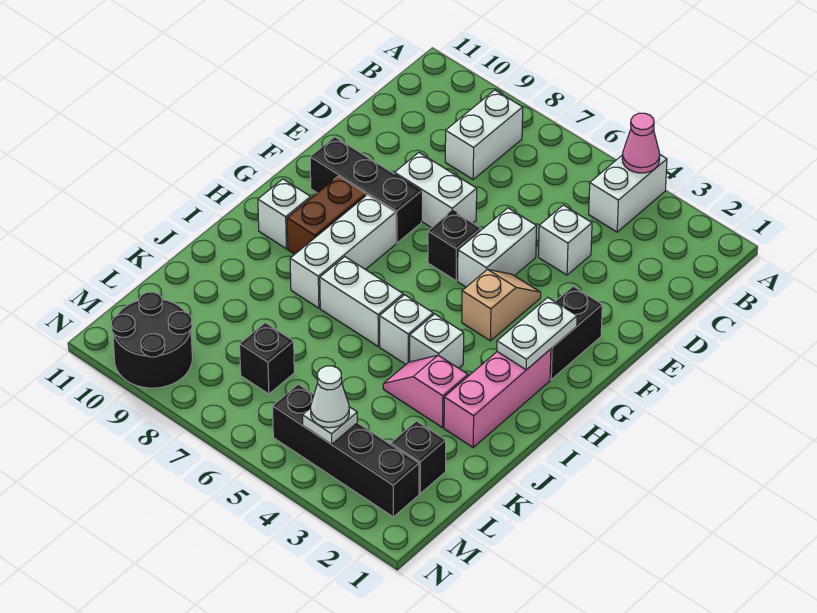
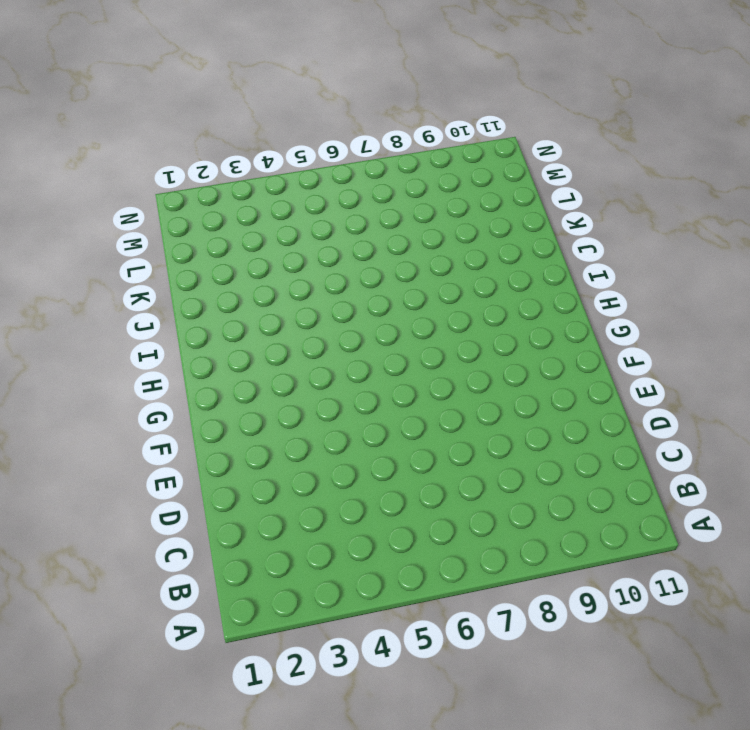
none -> white 1x2 brick [589,155,667,232]
none -> white 1x2 brick [445,90,523,179]
none -> white 1x1 brick [538,205,592,275]

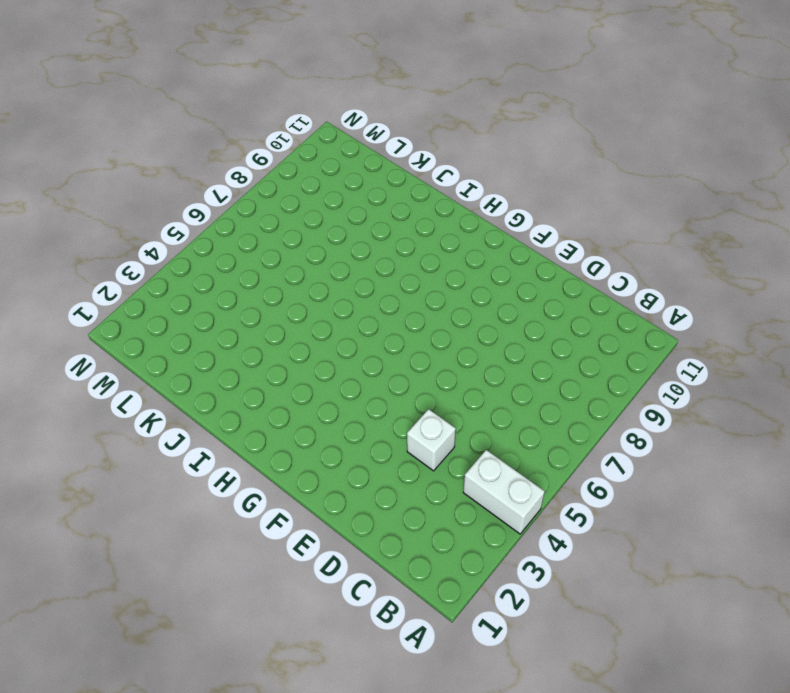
none -> white 1x2 brick [445,90,523,179]
none -> white 1x2 brick [458,208,537,287]
none -> white 1x2 brick [395,153,477,228]

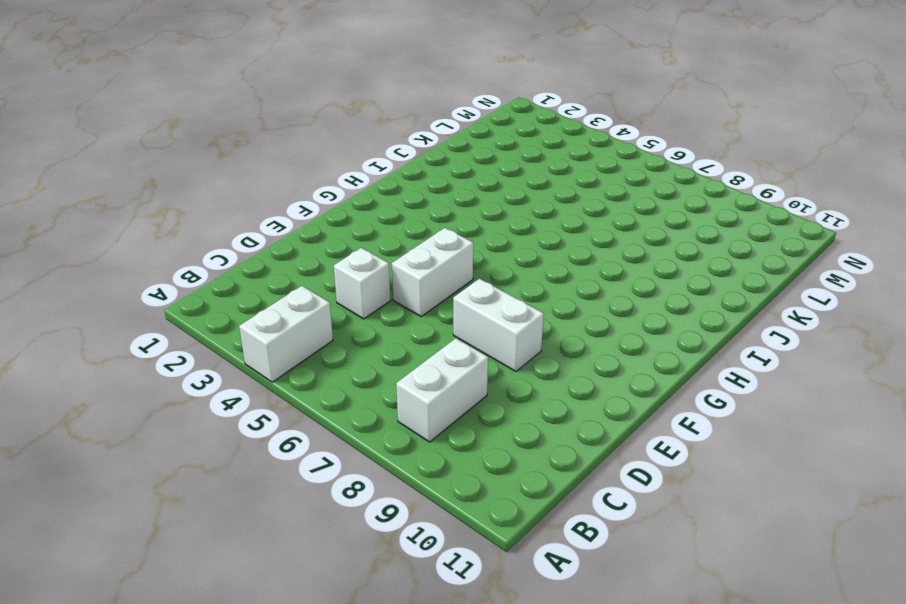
none -> black 1x2 brick [550,286,602,379]
none -> tan 1x2 slope [462,269,541,341]
none -> black 1x1 brick [428,210,481,281]

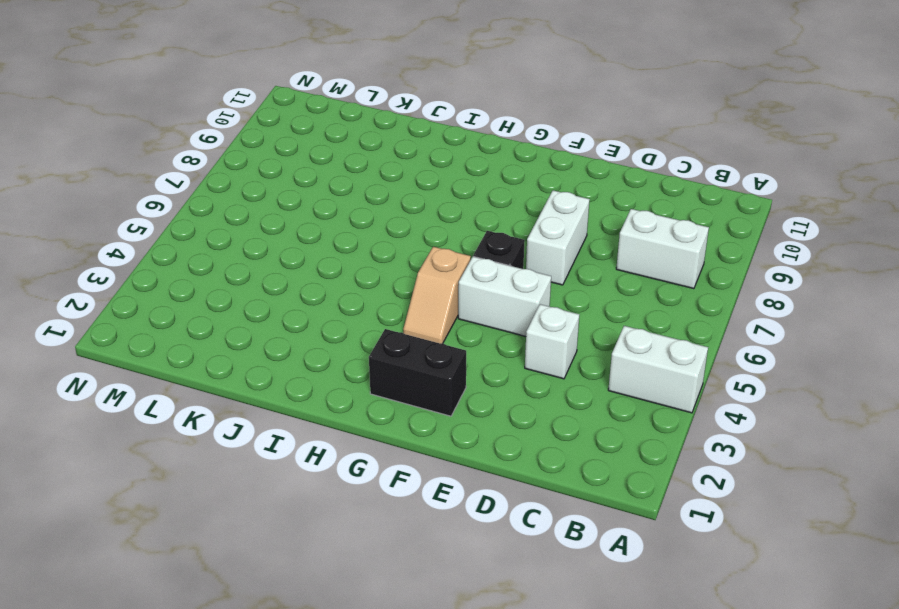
tan 1x2 slope [403,247,471,343] -> tan 1x2 slope turned to [462,269,541,341]
none -> black 1x3 brick [310,137,421,243]
none -> white 1x3 brick [290,195,396,308]
none -> brown 1x2 brick [287,176,366,254]

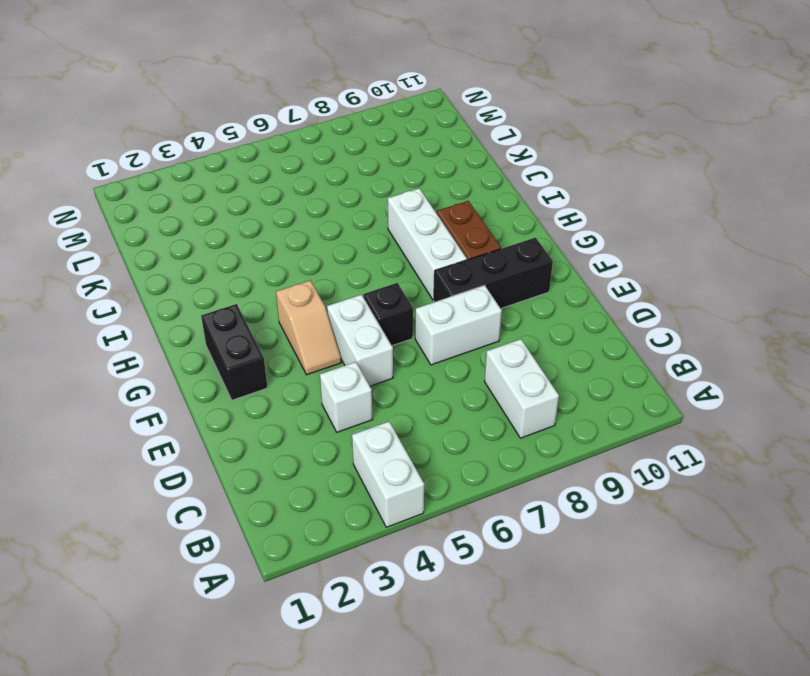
none -> pink 1x3 brick [444,349,551,447]
none -> white 1x1 brick [258,179,311,249]
none -> white 1x1 brick [410,314,464,368]

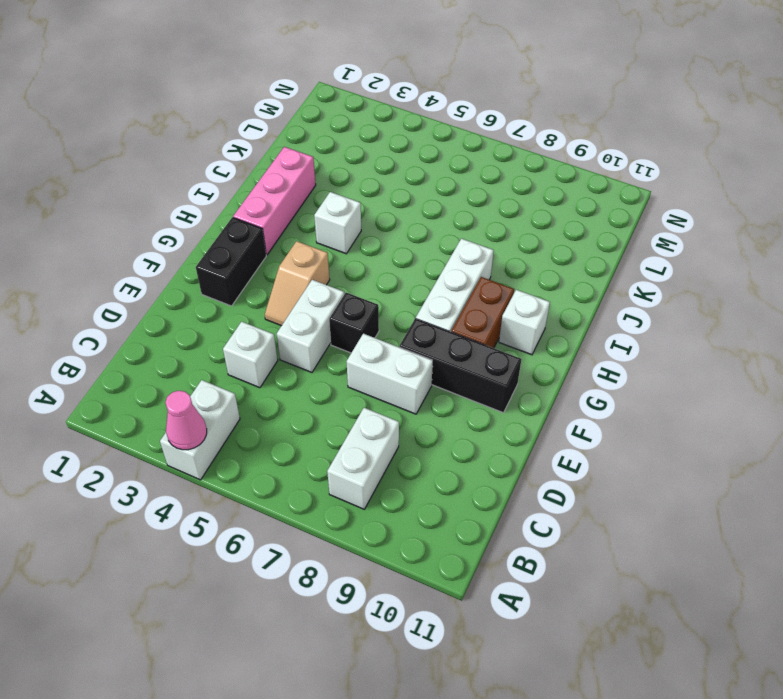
none -> white 1x1 brick [380,295,433,364]
none -> white 1x2 brick [320,257,403,346]
none -> pink 1x2 slope [383,355,468,428]

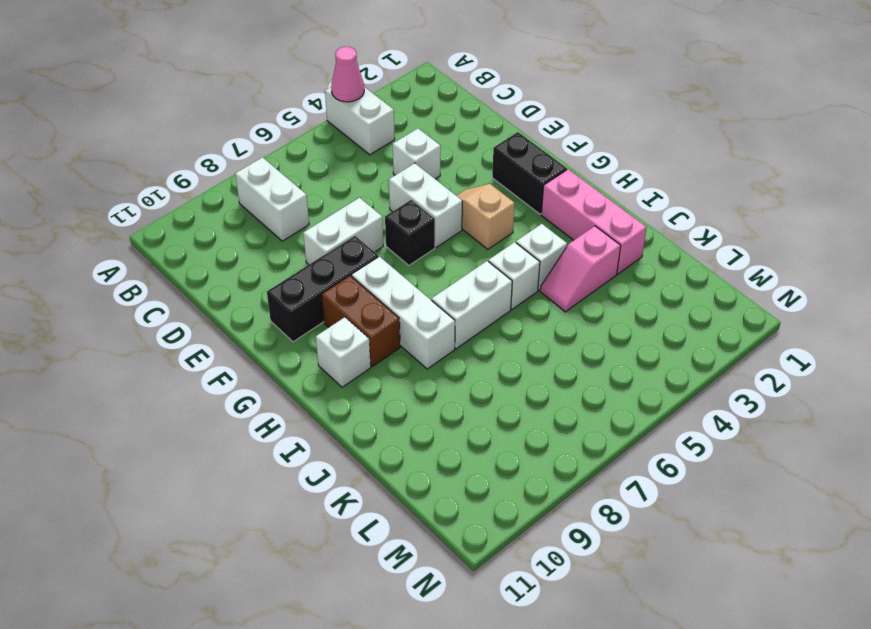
none -> black 1x1 brick [391,421,446,494]
none -> black 1x1 brick [240,323,294,394]
none -> black 1x4 brick [273,384,419,517]

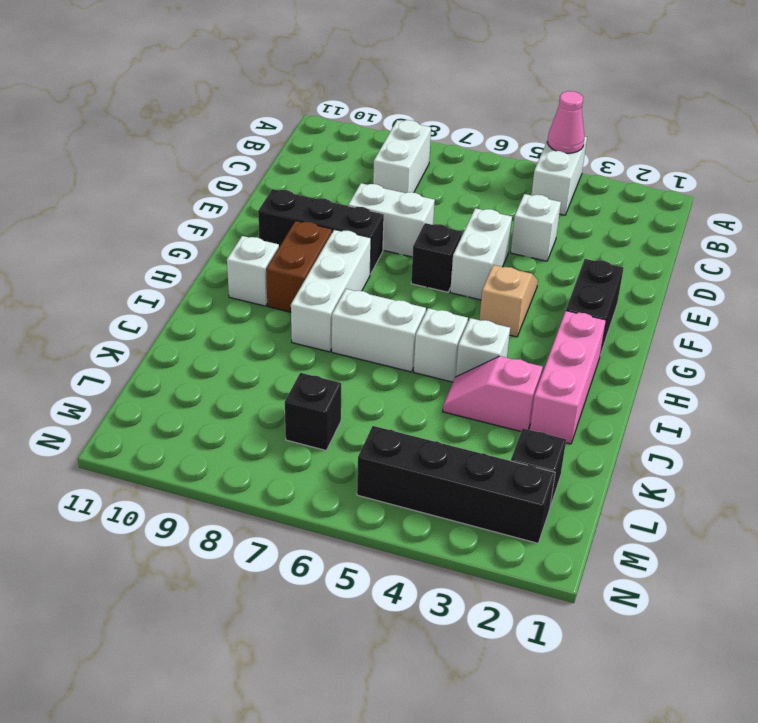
none -> black 2x2 round brick [111,292,192,388]
none -> white 1x2 plate [497,298,577,370]
none -> white 1x1 plate [303,407,358,444]

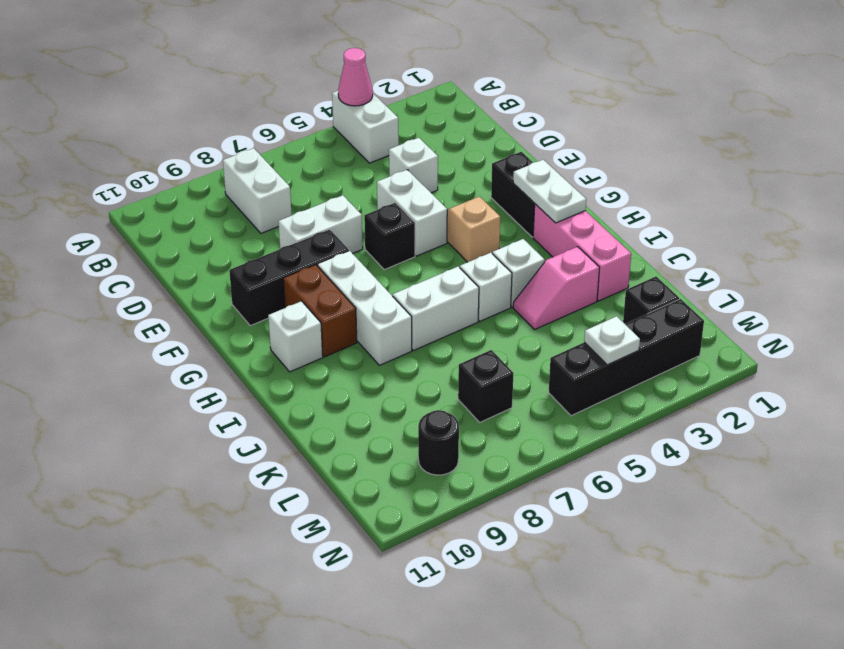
black 1x1 round brick [418,410,459,475] -> black 2x2 round brick [111,292,192,388]
none -> white 1x1 cone [311,366,349,428]

